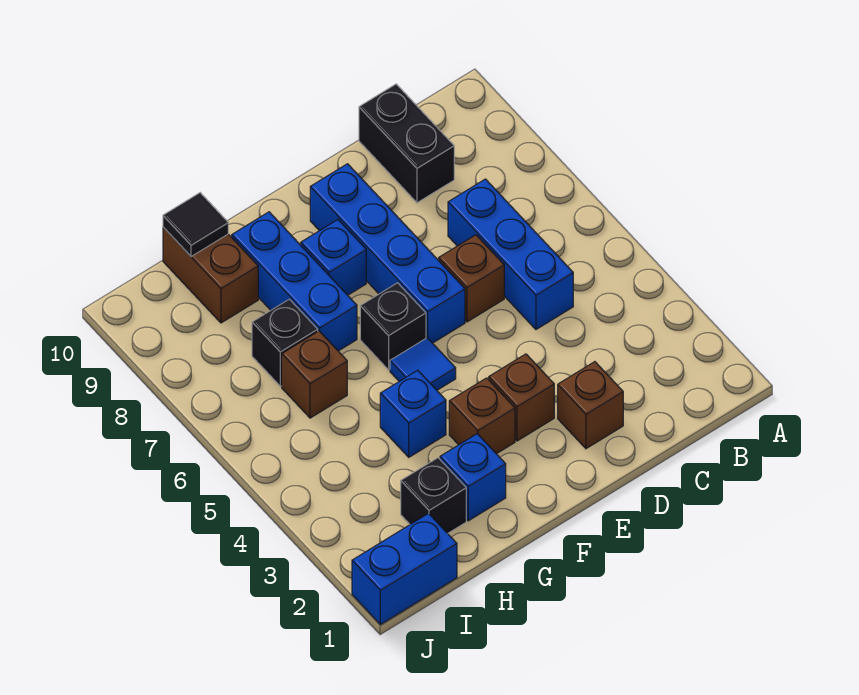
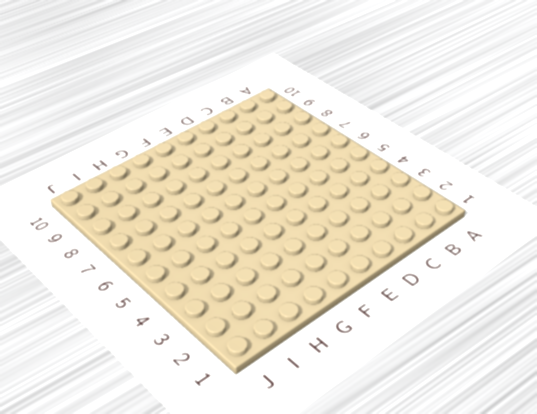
none -> blue 1x3 brick [448,179,573,329]
none -> black 1x2 brick [359,84,454,203]
none -> brown 1x1 brick [558,362,623,449]

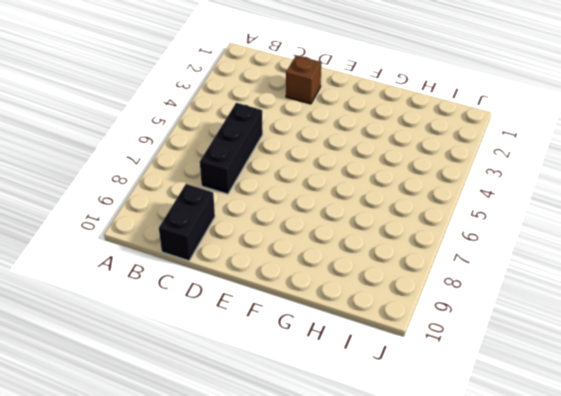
black 1x3 brick [200,103,263,194] -> blue 1x3 brick [448,179,573,329]
none -> brown 1x1 brick [439,235,504,322]
none -> brown 1x1 brick [489,354,554,441]
none -> blue 1x4 brick [310,164,465,343]

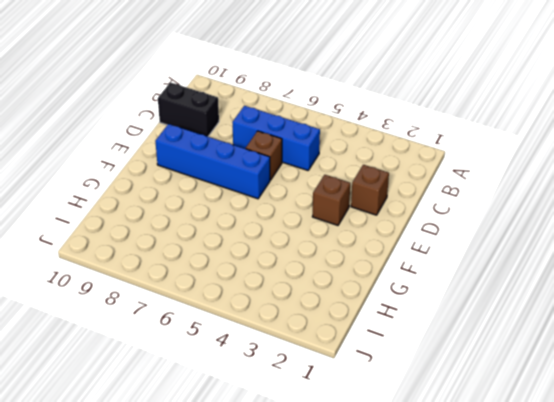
none -> brown 1x1 brick [449,378,515,454]
none -> blue 1x1 tile [390,338,456,390]
none -> black 1x1 brick [360,283,426,370]

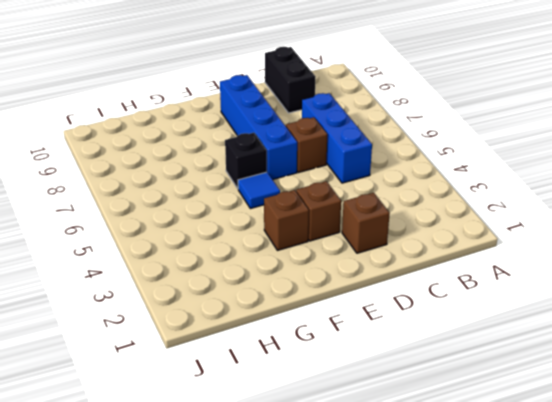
none -> blue 1x1 brick [301,220,366,295]
none -> blue 1x1 brick [440,434,506,521]
none -> blue 1x1 brick [380,370,446,457]

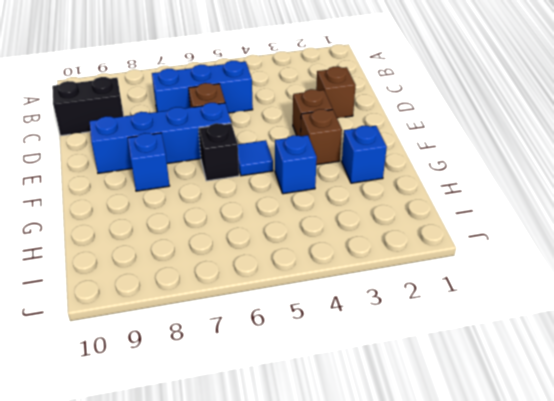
none -> blue 1x3 brick [232,212,357,351]
none -> black 1x1 brick [401,458,466,533]
none -> brown 1x1 brick [282,331,347,418]

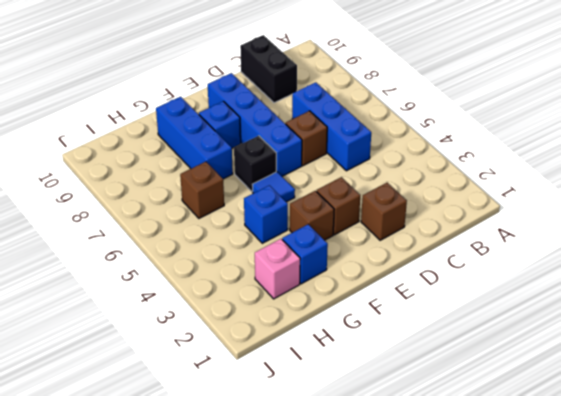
pink 1x1 brick [255,239,300,299] -> black 1x1 brick [401,458,466,533]
none -> black 1x1 brick [252,299,318,386]
none -> brown 1x2 brick [163,227,258,323]
none -> blue 1x2 brick [352,514,457,625]

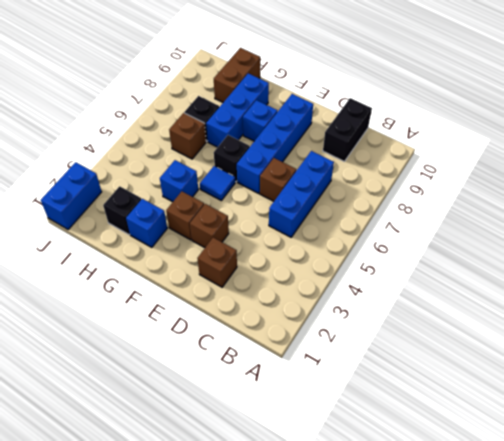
blue 1x2 brick [41,162,102,230] -> blue 1x2 brick turned to [352,514,457,625]
none -> black 1x1 tile [163,193,228,257]

